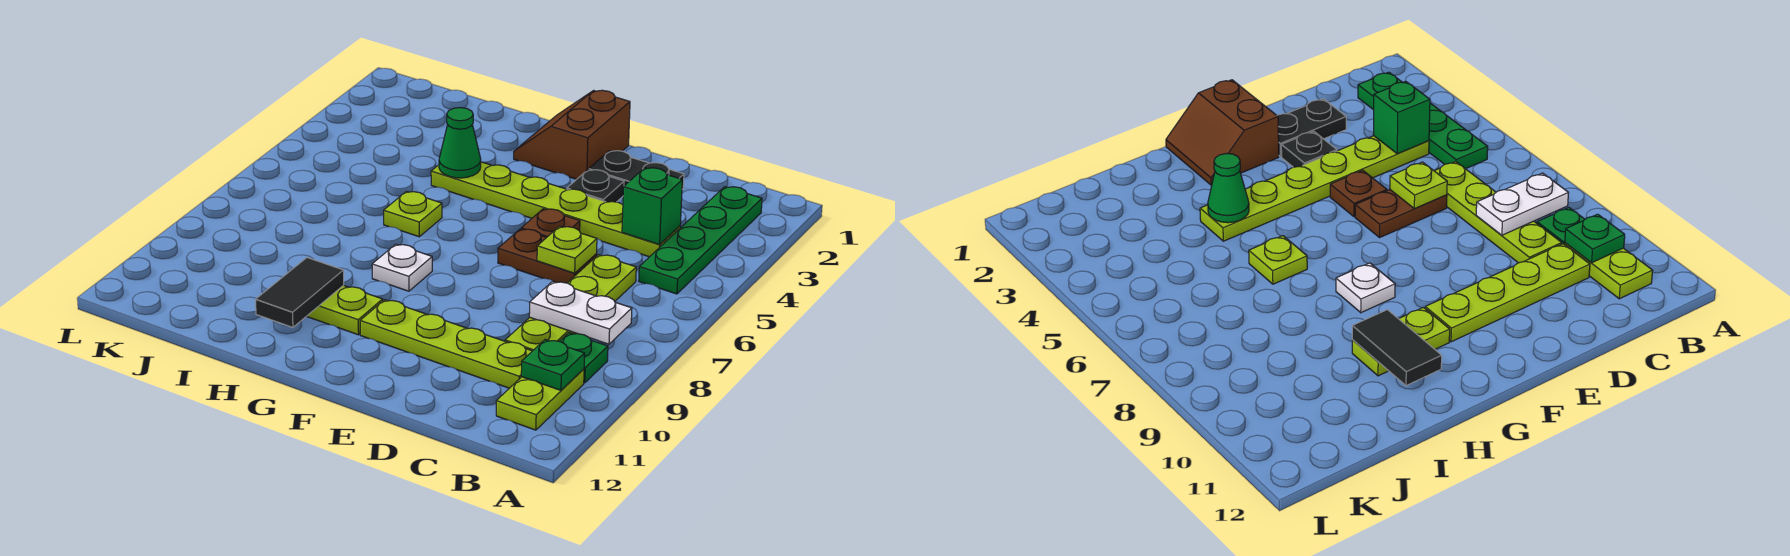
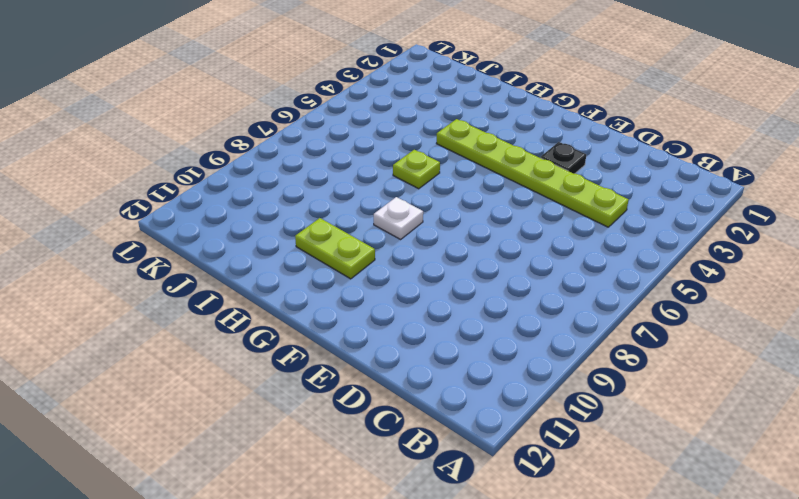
none -> green 1x4 plate [639,187,762,294]
none -> green 1x1 plate [560,333,608,383]
none -> lime 1x2 plate [496,369,584,430]

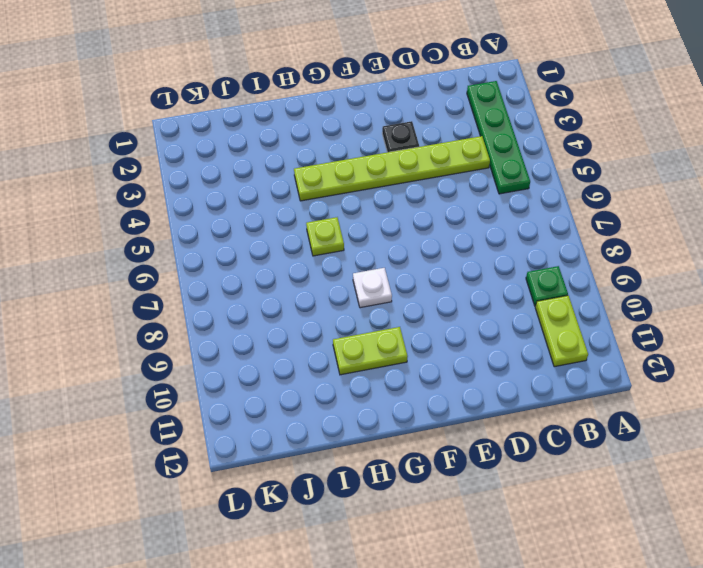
none -> lime 1x4 plate [505,255,636,351]
none -> lime 1x4 plate [360,300,532,388]
none -> black 1x2 plate [589,151,684,189]

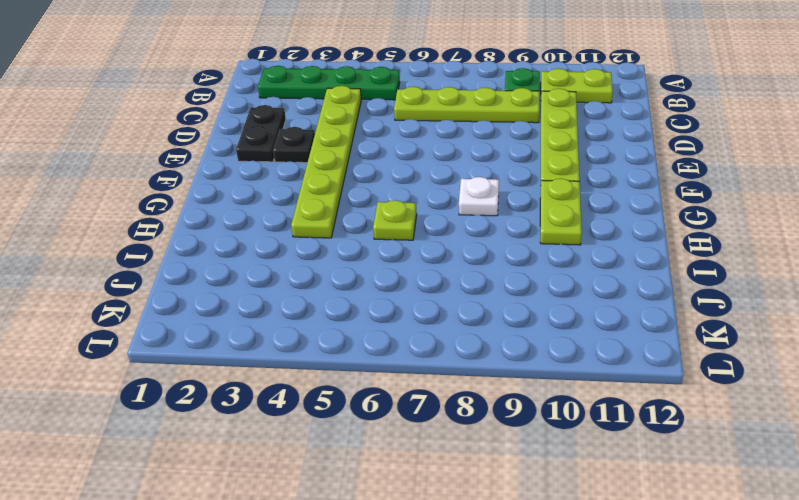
none -> brown 1x2 plate [498,229,597,283]
none -> brown 1x1 plate [521,209,580,237]
none -> brown 2x2 slope [514,90,630,179]

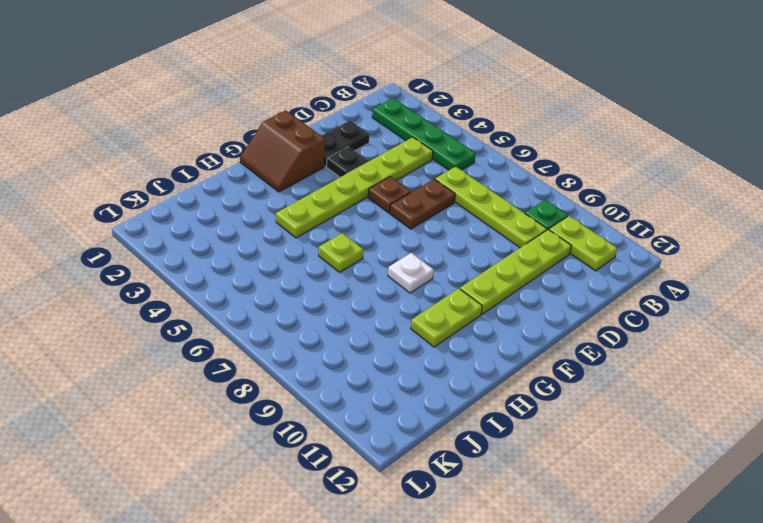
none -> white 1x2 plate [529,281,632,344]
none -> green 1x1 plate [521,340,585,390]
none -> green 1x1 brick [622,168,682,245]

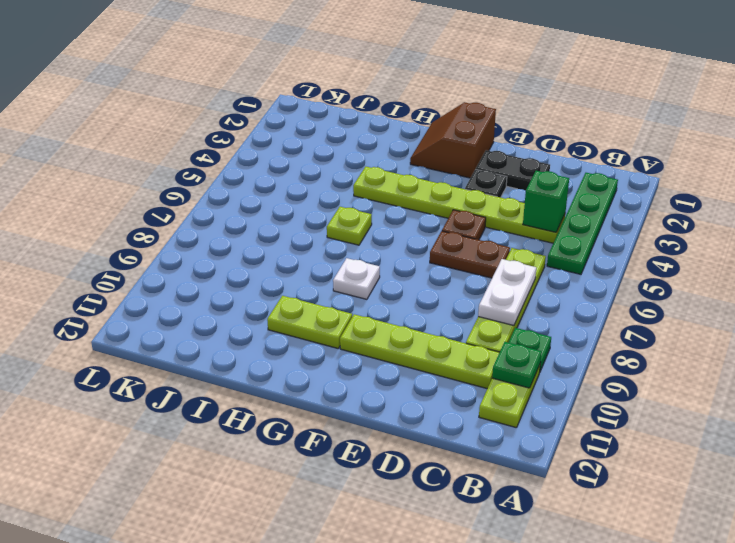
white 1x2 plate [478,259,536,326] -> white 1x2 plate turned to [529,281,632,344]
none -> lime 1x1 plate [537,226,597,273]
none -> green 1x1 cone [439,108,481,178]
none -> black 1x2 tile [255,258,344,327]

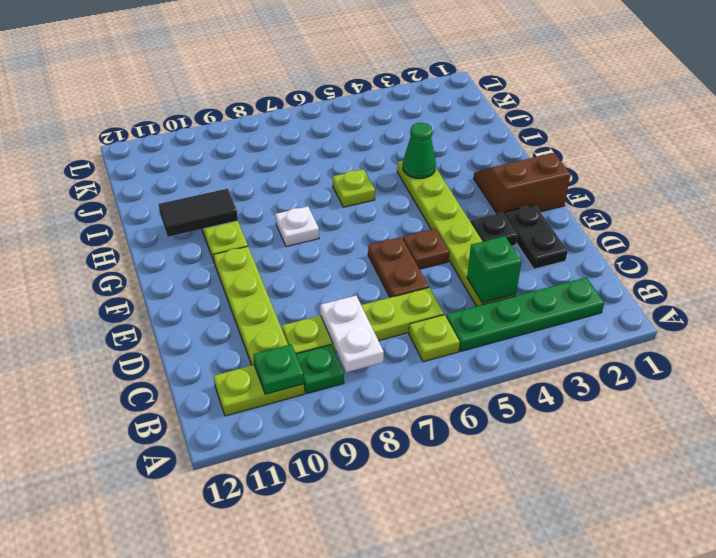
lime 1x1 plate [409,315,460,362] -> lime 1x1 plate moved to [537,226,597,273]

